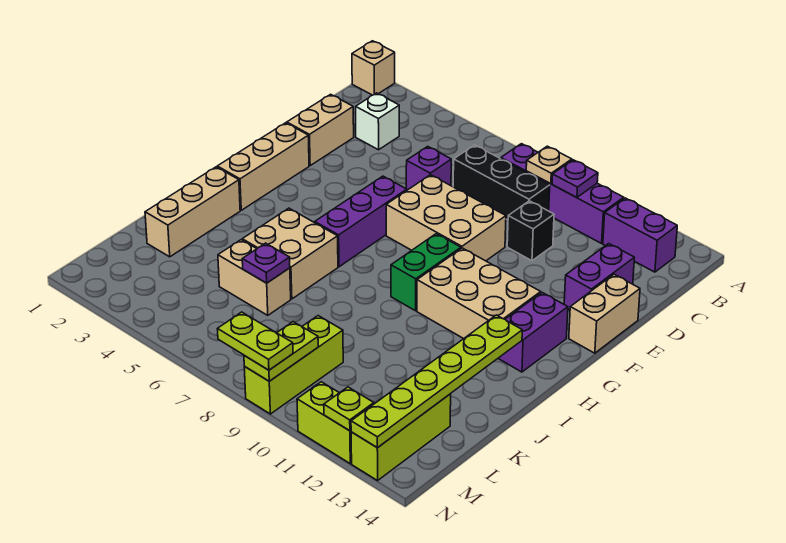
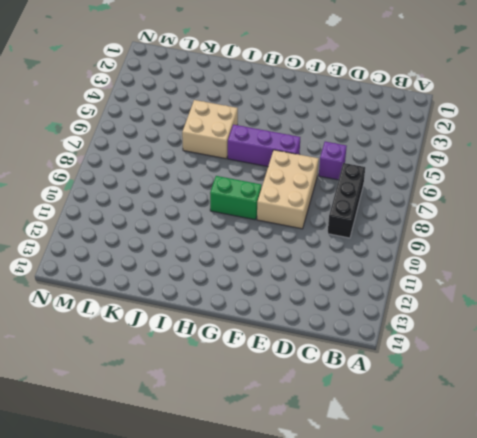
none -> tan 1x1 brick [352,41,395,95]
none -> purple 1x4 brick [501,144,624,243]
none -> purple 1x2 brick [603,198,677,272]

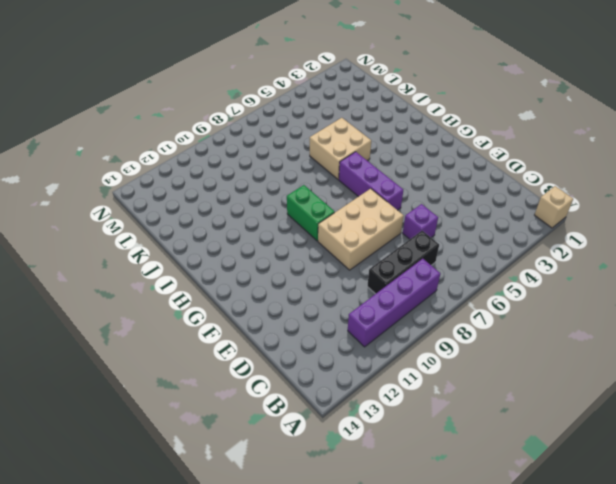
none -> purple 1x2 brick [603,198,677,272]
none -> white 1x1 brick [356,93,399,150]
none -> tan 1x2 brick [287,94,354,165]

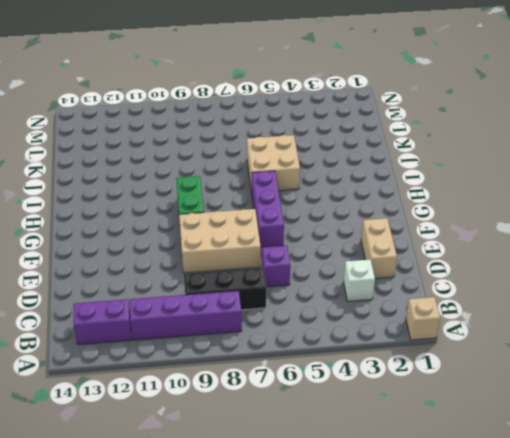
none -> black 1x1 brick [507,201,554,261]
none -> purple 1x2 brick [564,244,634,310]
none -> tan 1x2 brick [569,274,640,353]

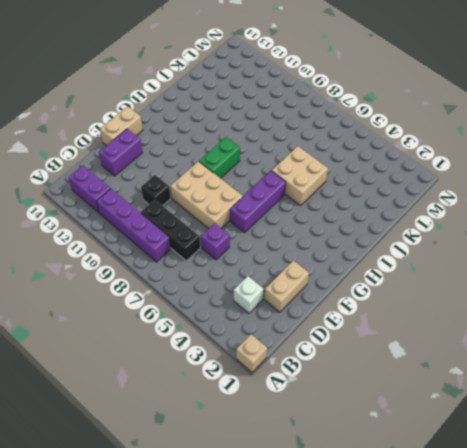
none -> tan 1x3 brick [217,123,309,210]
none -> tan 2x3 brick [417,248,541,339]
none -> purple 1x2 brick [498,293,568,372]

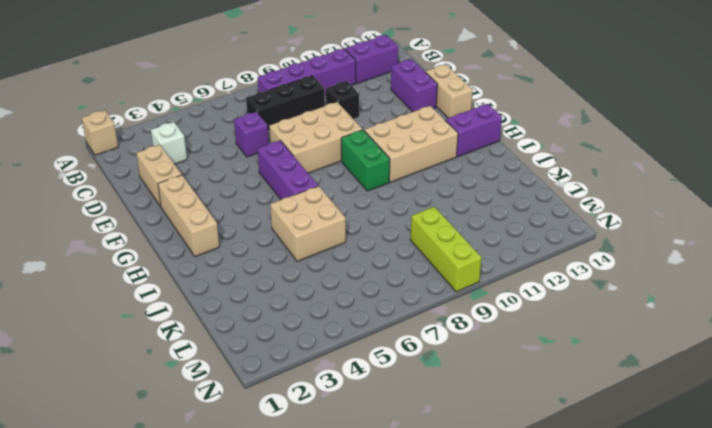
purple 1x2 brick [445,104,502,157] -> purple 1x2 brick turned to [498,293,568,372]
none -> tan 1x3 brick [145,167,240,257]
none -> tan 1x2 brick [218,240,291,315]
none -> lime 1x3 brick [351,394,451,481]

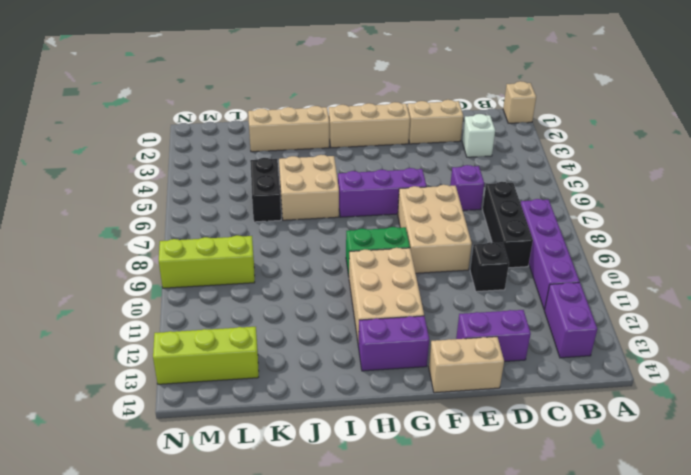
black 1x2 brick [250,158,281,222] -> tan 1x2 brick [218,240,291,315]
none -> lime 1x2 brick [297,382,352,463]
none -> tan 1x1 plate [526,146,572,184]
none -> purple 1x1 plate [552,160,598,198]

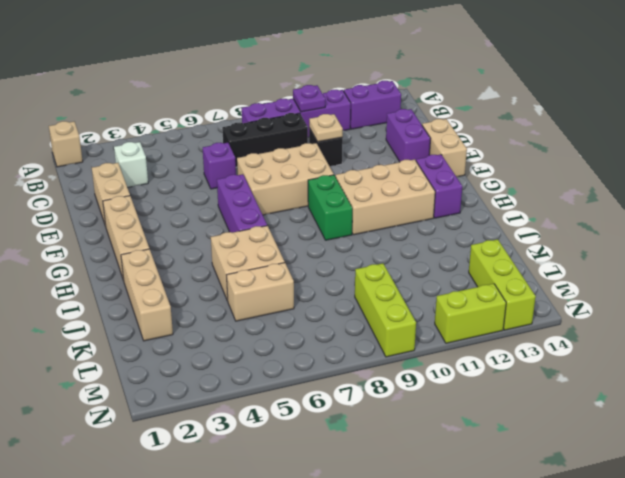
tan 1x1 plate [309,114,343,142] -> tan 1x1 plate moved to [526,146,572,184]
none -> lime 1x6 plate [351,315,522,448]
none -> purple 1x1 plate [242,243,290,283]
none -> lime 1x2 plate [244,322,318,381]

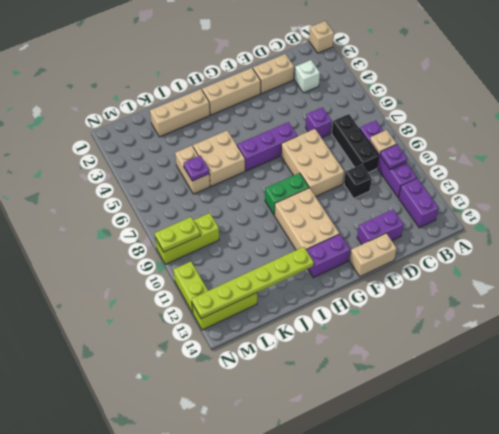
none -> lime 1x1 plate [324,387,374,431]
none -> lime 1x2 plate [218,312,293,370]

